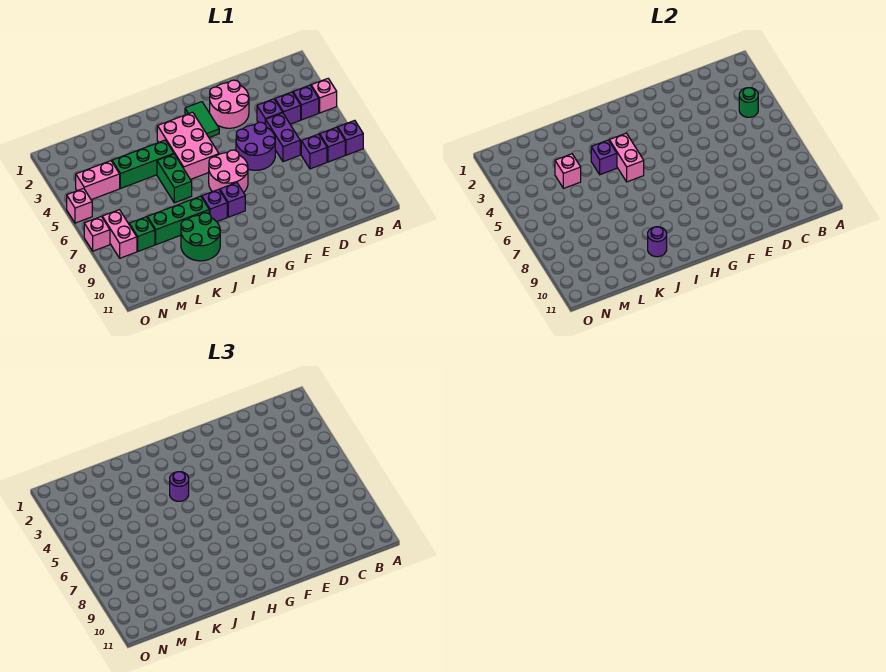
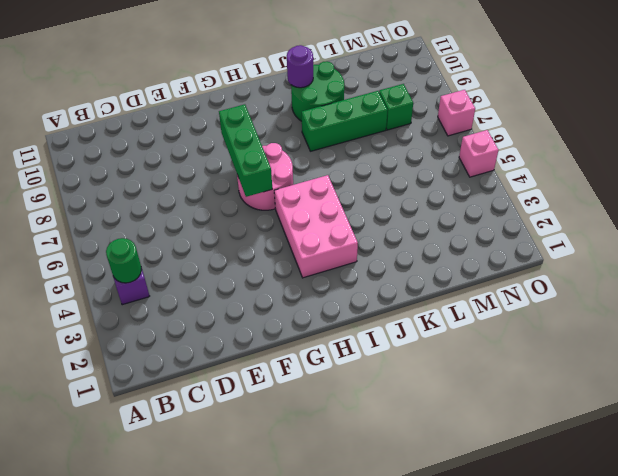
green 1x3 brick [219,104,272,197] -> green 1x3 brick turned to [112,140,174,189]
none -> pink 1x1 brick [311,79,337,113]
none -> purple 1x1 brick [338,120,363,155]
none -> purple 1x1 brick [320,127,345,162]
none -> purple 1x1 brick [275,92,301,124]

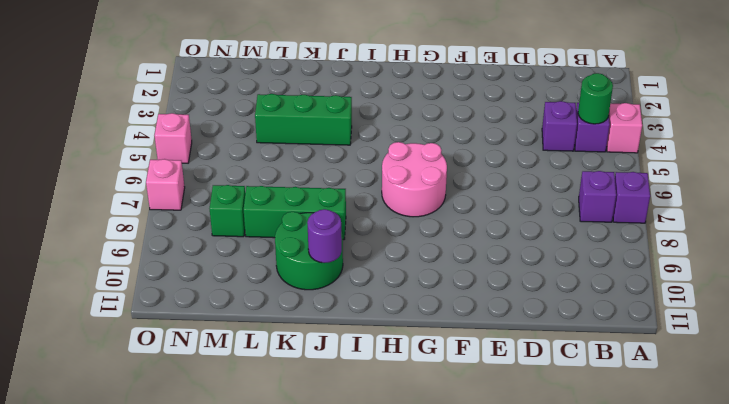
none -> purple 1x1 brick [301,134,327,169]
none -> purple 1x1 brick [257,99,282,124]
none -> purple 1x2 brick [265,113,300,162]
none -> pink 2x2 round brick [210,80,249,128]

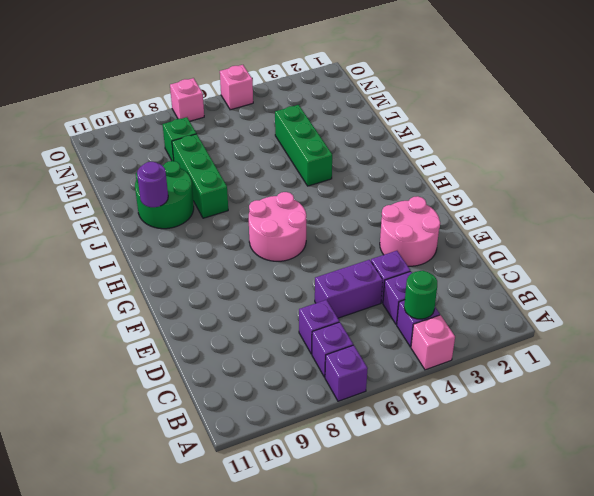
none -> purple 2x2 round brick [236,122,275,170]
none -> green 1x2 tile [185,102,219,138]
none -> pink 2x3 brick [157,112,219,180]
none -> purple 1x1 brick [220,183,245,217]

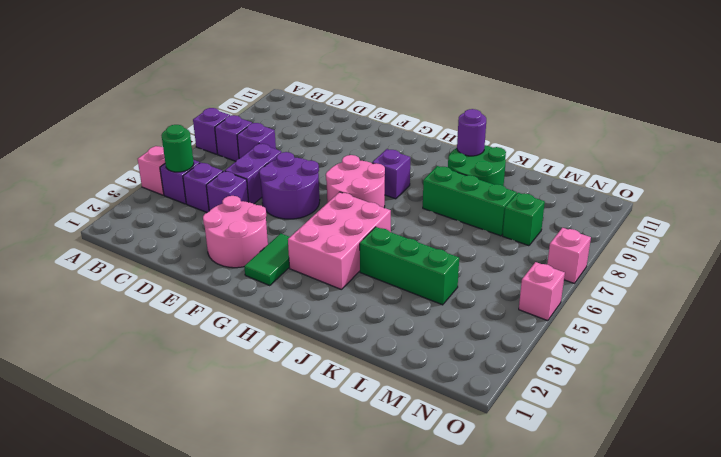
none -> purple 1x1 brick [202,189,227,222]
none -> green 1x2 brick [157,154,192,203]
none -> pink 1x2 brick [76,161,120,200]
none -> pink 1x2 brick [102,210,137,258]

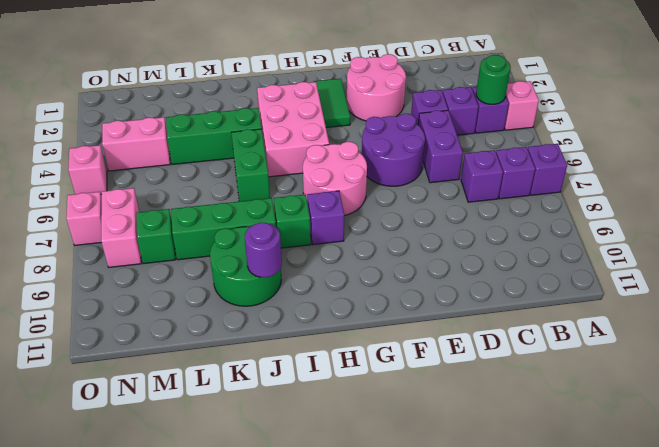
green 1x1 brick [274,194,311,248] -> purple 1x1 brick [202,189,227,222]
none -> pink 1x2 brick [609,133,644,182]
none -> purple 1x1 brick [591,140,617,175]
none -> pink 1x1 brick [555,154,581,189]
none -> purple 1x1 round brick [170,472,189,501]

